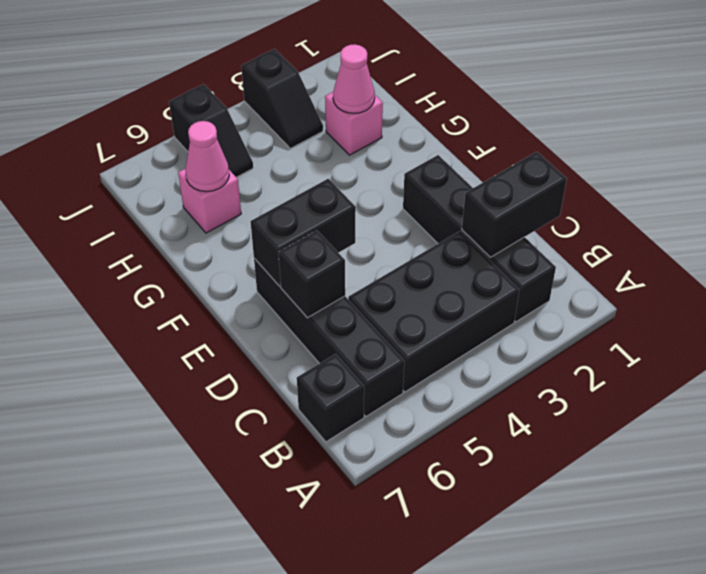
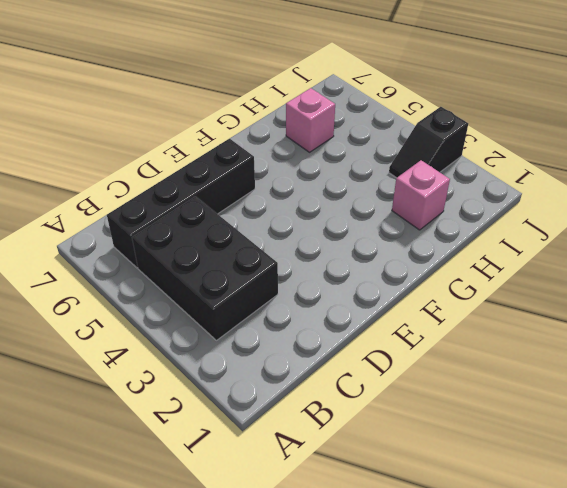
none -> black 1x4 brick [403,155,556,322]
none -> black 1x1 brick [297,354,364,442]
none -> black 1x2 slope [169,84,253,177]

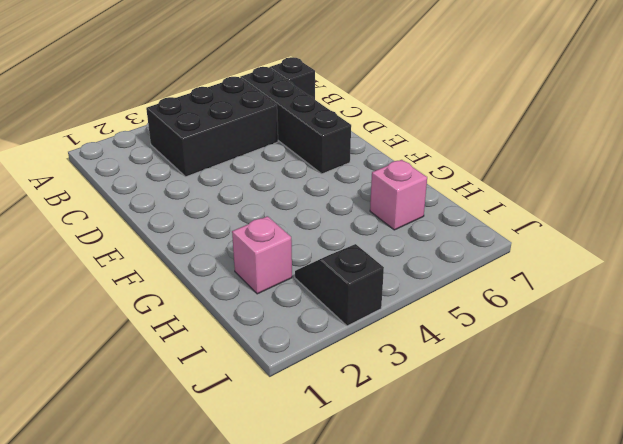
none -> black 1x4 brick [403,155,556,322]
none -> black 1x2 slope [169,84,253,177]
none -> black 1x2 brick [462,152,567,257]

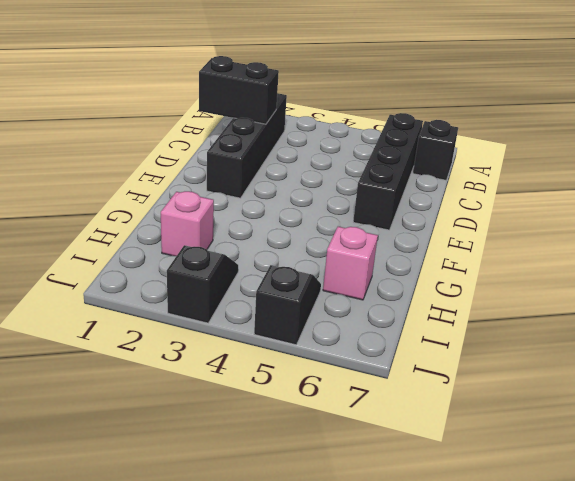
none -> black 2x3 brick [348,231,519,392]
none -> black 1x1 brick [278,231,345,318]
none -> black 1x2 brick [250,179,356,286]

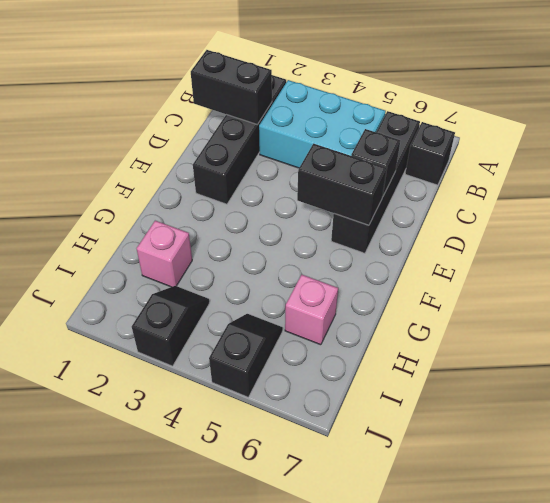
cyan 2x3 brick [259,80,386,168] -> black 2x3 brick [348,231,519,392]
none -> pink 1x1 cone [333,44,375,113]
none -> pink 1x1 cone [185,121,229,192]

